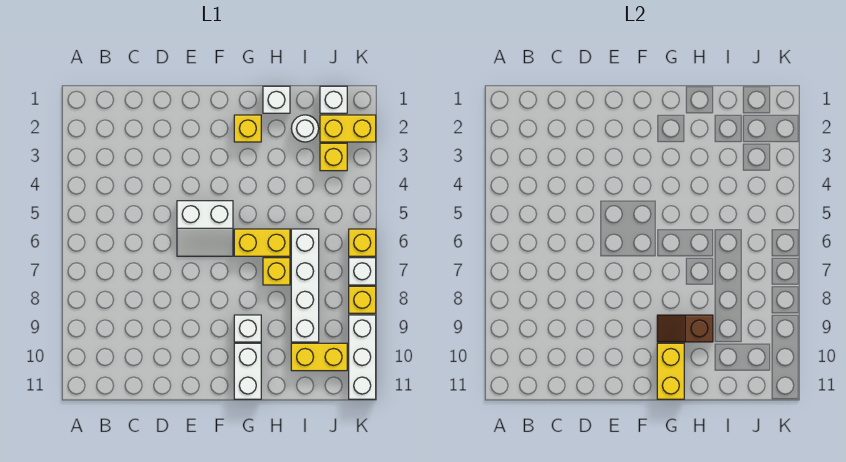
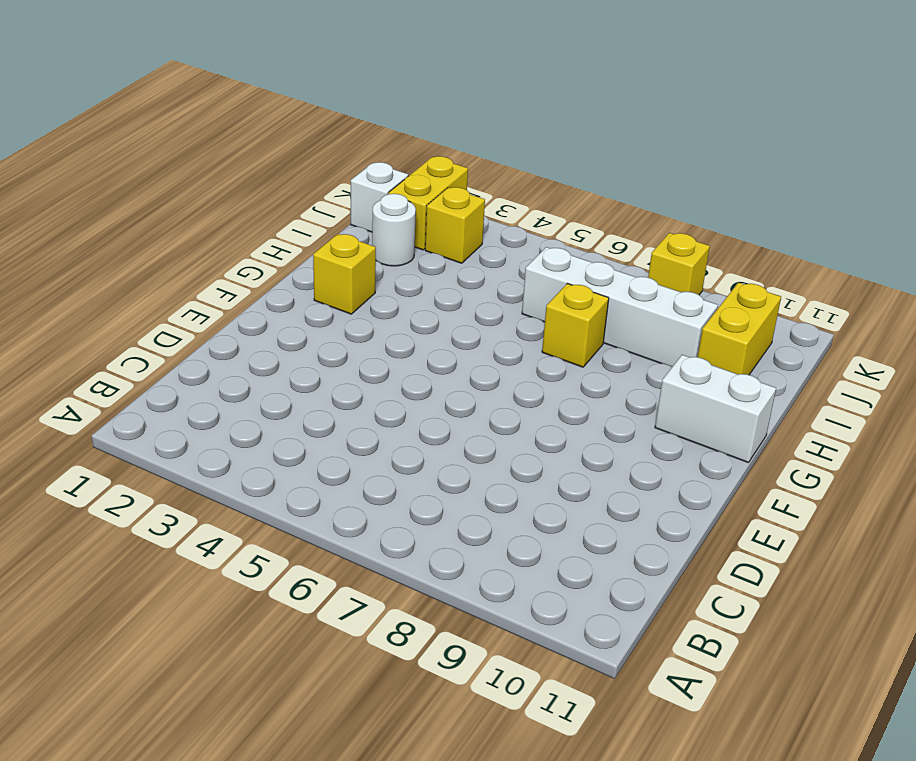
none -> white 2x2 slope [177,201,233,256]
none -> yellow 1x2 brick [234,229,290,256]
none -> white 1x1 brick [234,315,261,342]

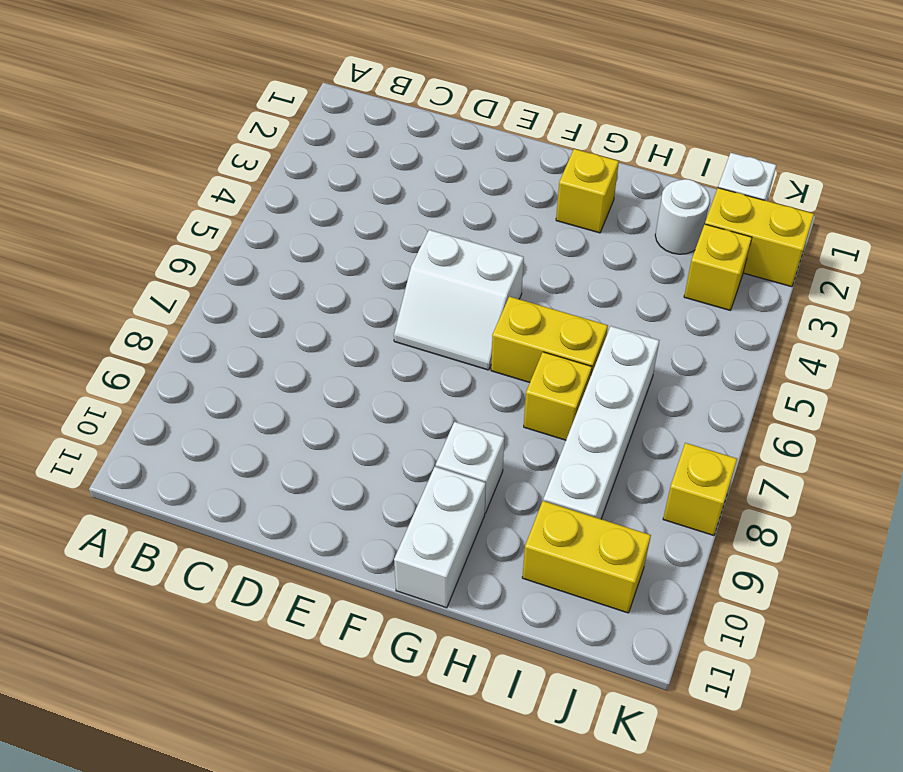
none -> white 1x1 brick [263,86,290,113]
none -> yellow 1x1 brick [349,229,376,256]
none -> white 1x1 brick [349,258,376,285]

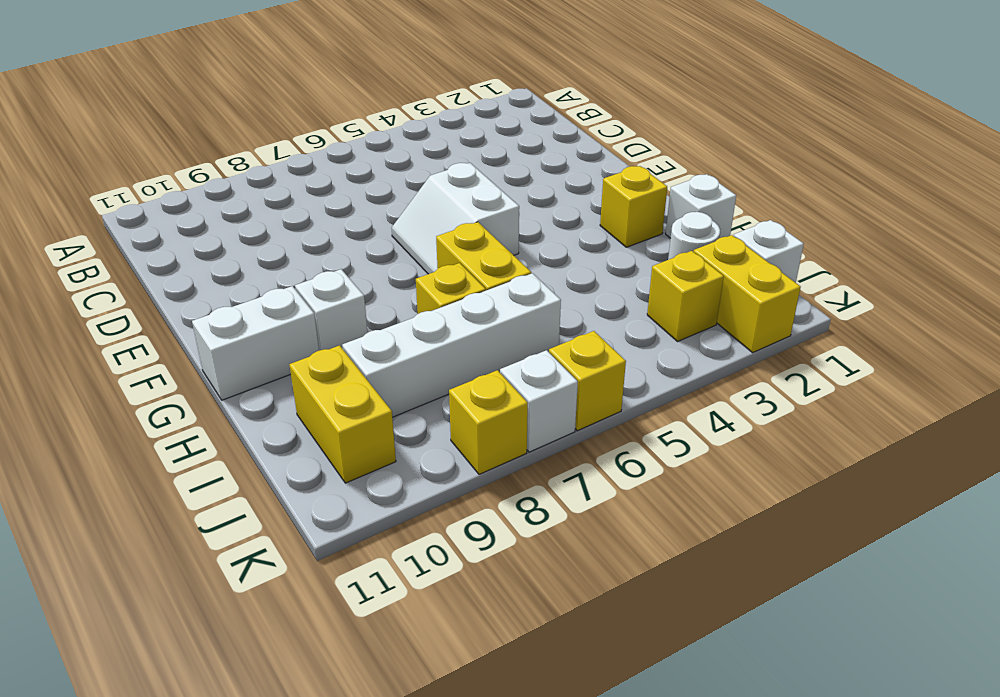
none -> white 1x3 brick [349,315,376,399]
none -> brown 1x2 slope [657,315,713,342]
none -> yellow 1x2 brick [657,343,684,399]

